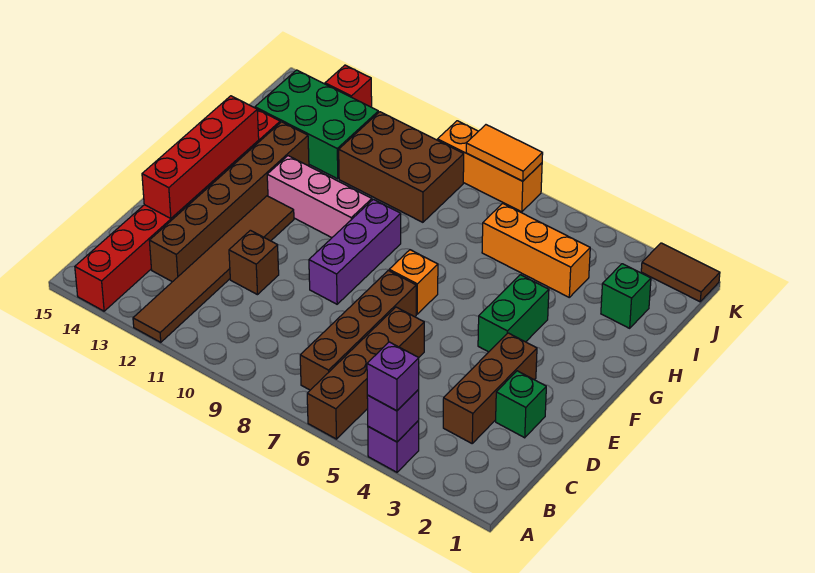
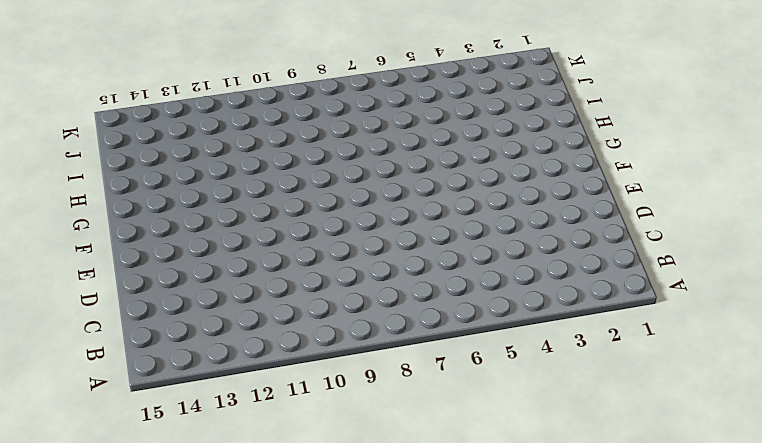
none -> purple 1x1 brick [368,421,419,472]
none -> brown 1x4 brick [307,307,424,439]
none -> brown 1x6 tile [133,196,294,342]

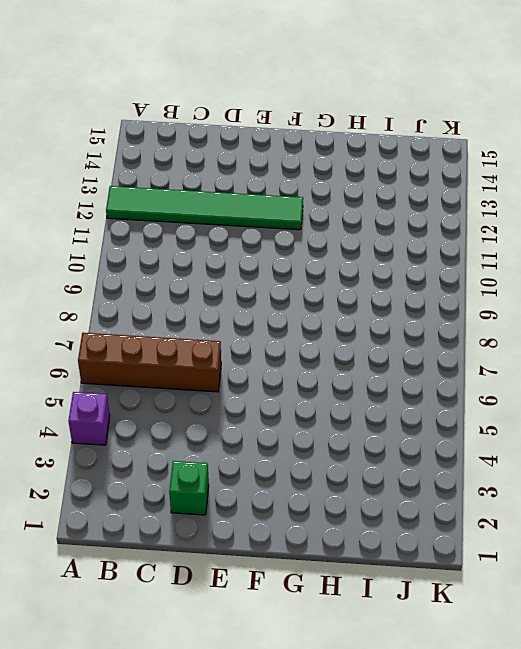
green 1x6 tile [106,186,303,230] -> brown 1x6 tile [133,196,294,342]
none -> red 1x8 brick [75,110,280,311]
none -> brown 1x4 brick [300,270,416,390]
none -> brown 1x3 brick [443,333,537,443]

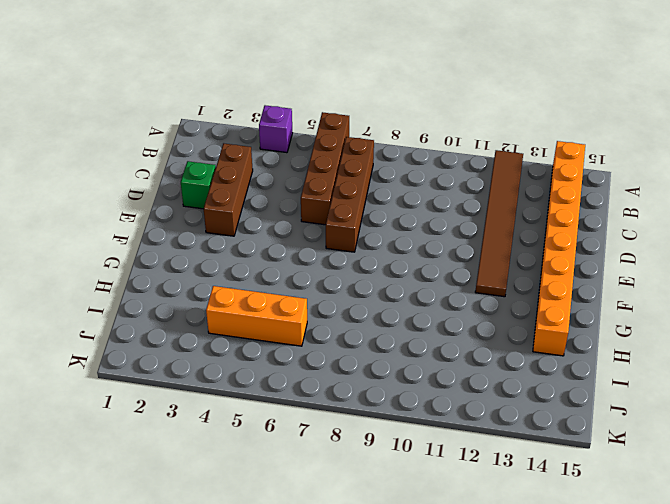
orange 1x8 brick [533,141,585,356] -> red 1x8 brick [75,110,280,311]
none -> brown 1x6 brick [149,122,309,282]
none -> brown 1x1 brick [229,230,279,295]
none -> purple 1x3 brick [309,199,401,304]

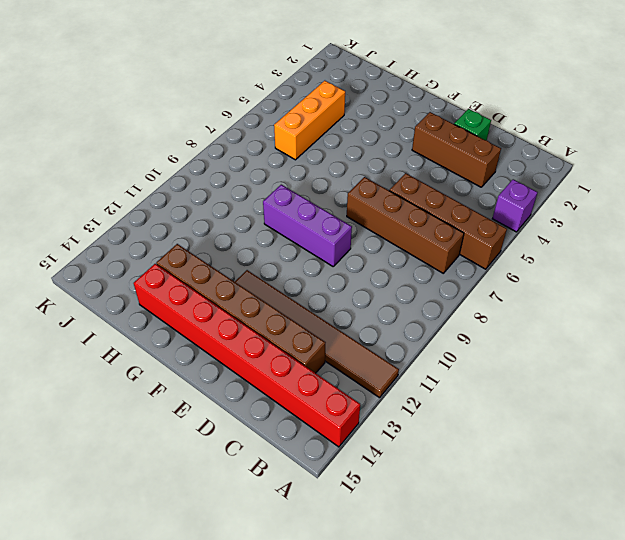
none -> brown 1x1 brick [229,230,279,295]
none -> green 1x2 brick [478,275,549,352]
none -> orange 1x1 brick [389,250,438,314]

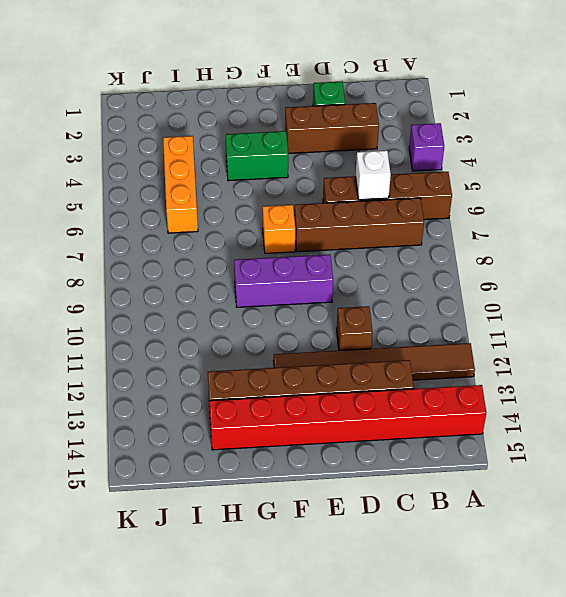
white 1x1 brick [356,150,391,200] -> none
none -> pink 1x3 brick [267,156,372,238]
none -> green 1x1 brick [601,264,651,328]
none -> brown 2x3 brick [339,112,464,222]

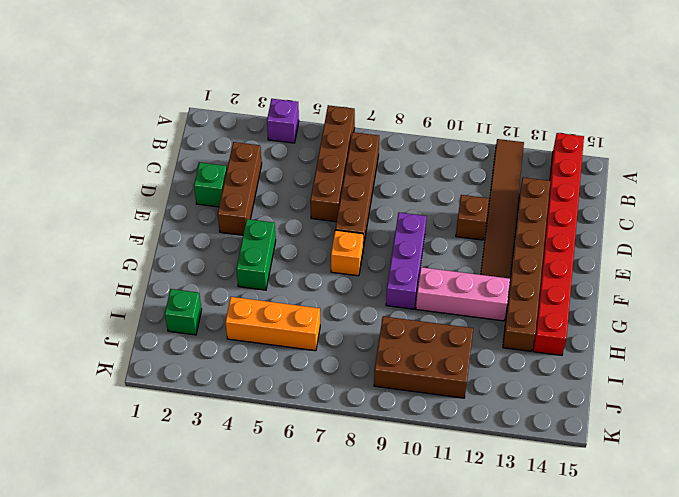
none -> green 2x3 brick [255,70,378,179]
none -> brown 1x2 tile [641,243,720,302]
none -> orange 1x3 brick [437,121,542,212]

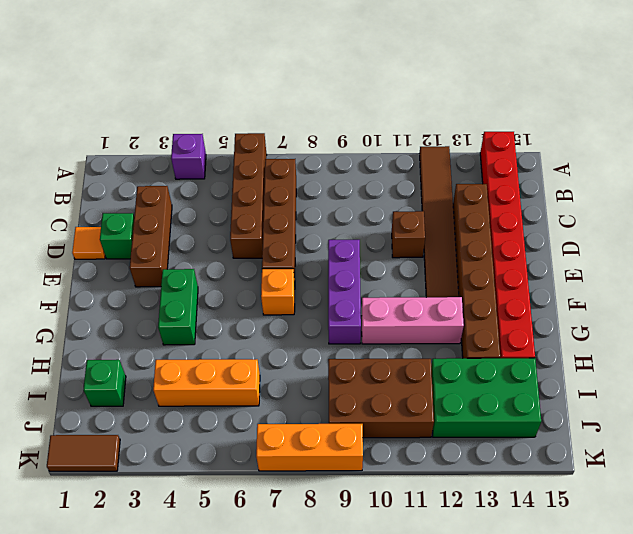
orange 1x1 tile [72,227,105,259] -> none
none -> red 1x1 brick [325,65,372,107]
none -> purple 1x1 brick [367,390,419,442]
none -> red 1x4 brick [142,96,259,218]

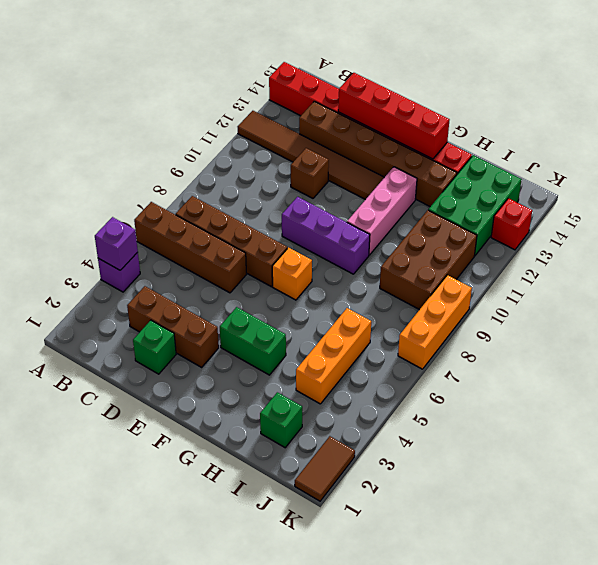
none -> orange 1x2 tile [466,125,543,181]
none -> purple 1x1 brick [367,342,419,411]

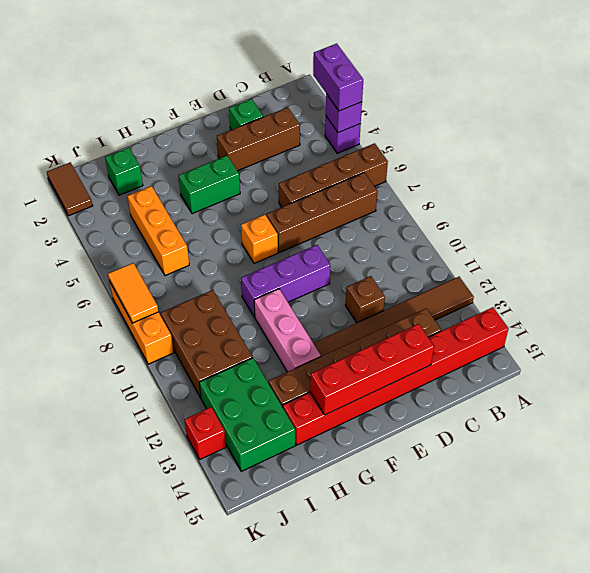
purple 1x2 brick [313,44,363,111] -> purple 1x1 brick [367,342,419,411]

